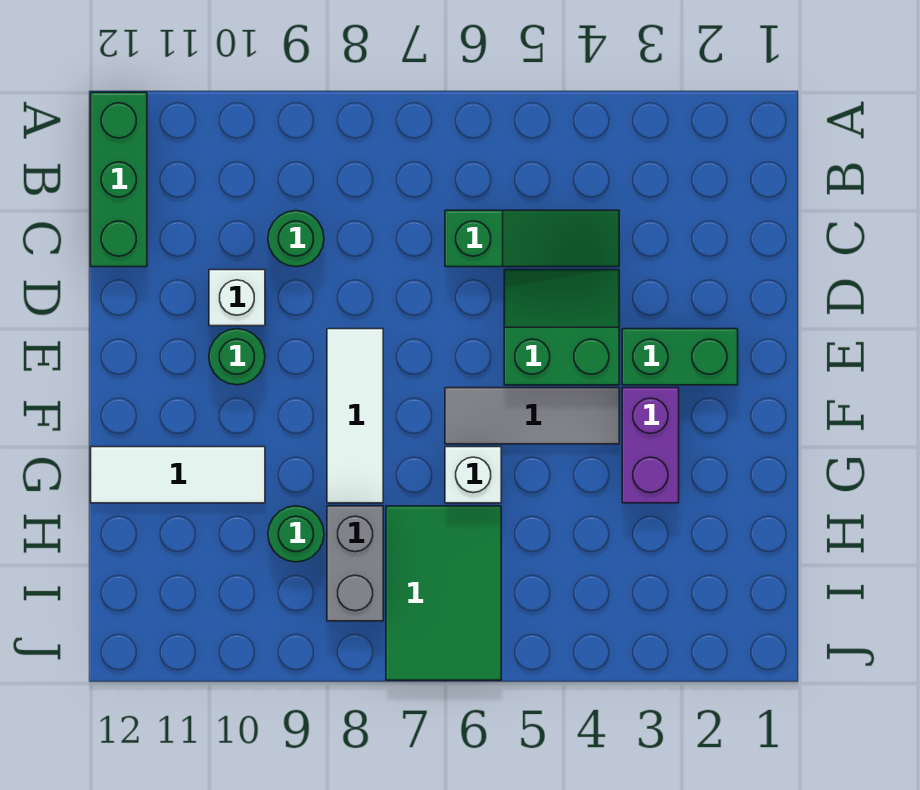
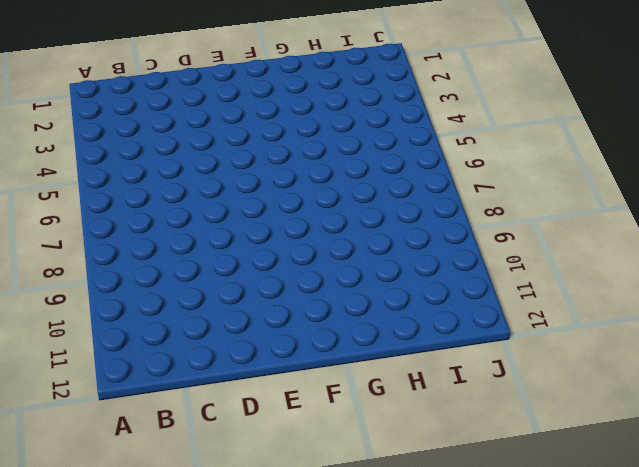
none -> green 1x3 brick [91,92,147,267]
none -> green 1x3 slope [445,210,619,267]
none -> green 1x1 round brick [268,211,324,267]

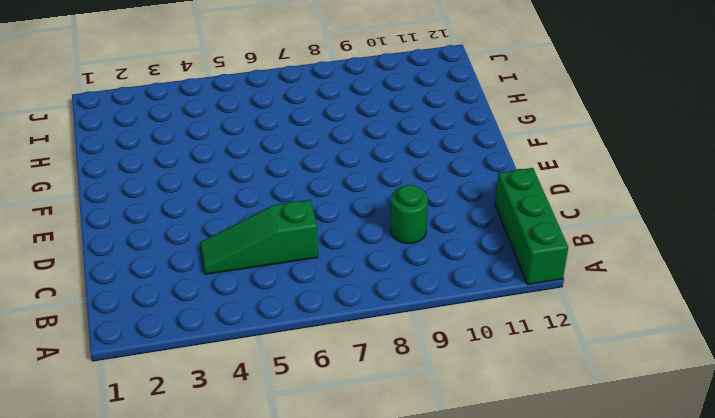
none -> green 2x2 slope [504,270,619,385]
none -> white 1x1 brick [209,270,265,326]
none -> green 1x2 brick [622,329,738,385]

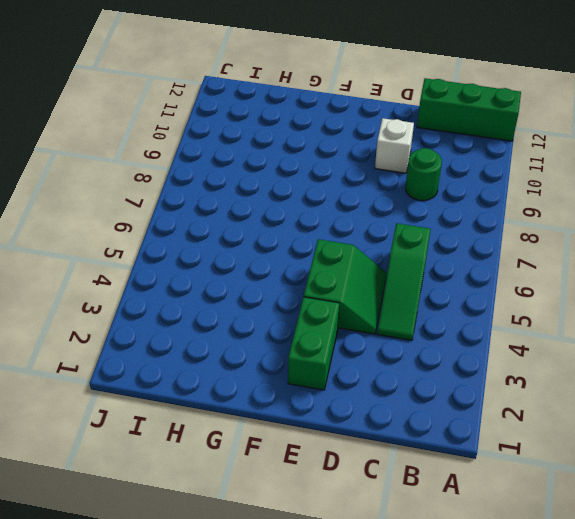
none -> white 1x3 tile [327,329,383,503]
none -> green 1x1 round brick [209,329,265,385]
none -> purple 1x2 brick [622,388,679,503]

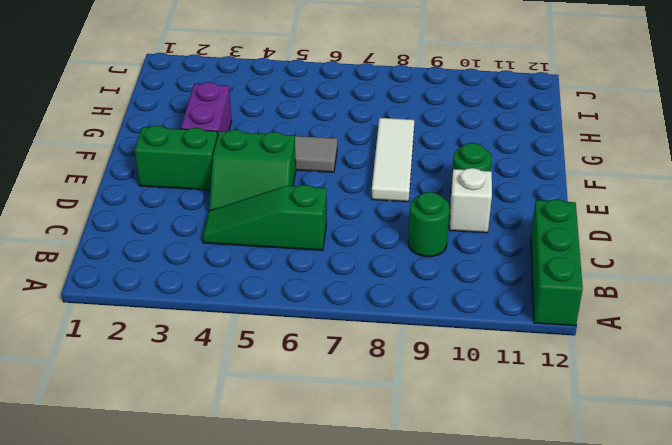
none -> white 1x1 brick [445,447,501,503]
none -> white 1x3 tile [91,447,265,503]
none -> green 2x3 tile [386,506,501,680]

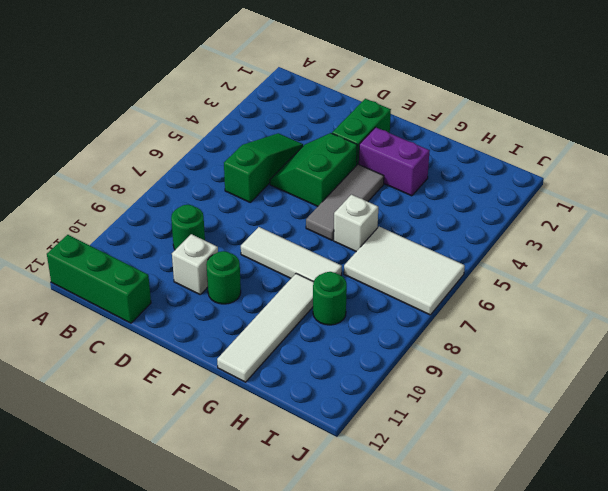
white 1x4 tile [217,274,314,382] -> white 1x3 tile [91,447,265,503]
white 2x3 tile [344,227,465,315] -> green 2x3 tile [386,506,501,680]
none -> grey 1x2 brick [327,506,383,621]

